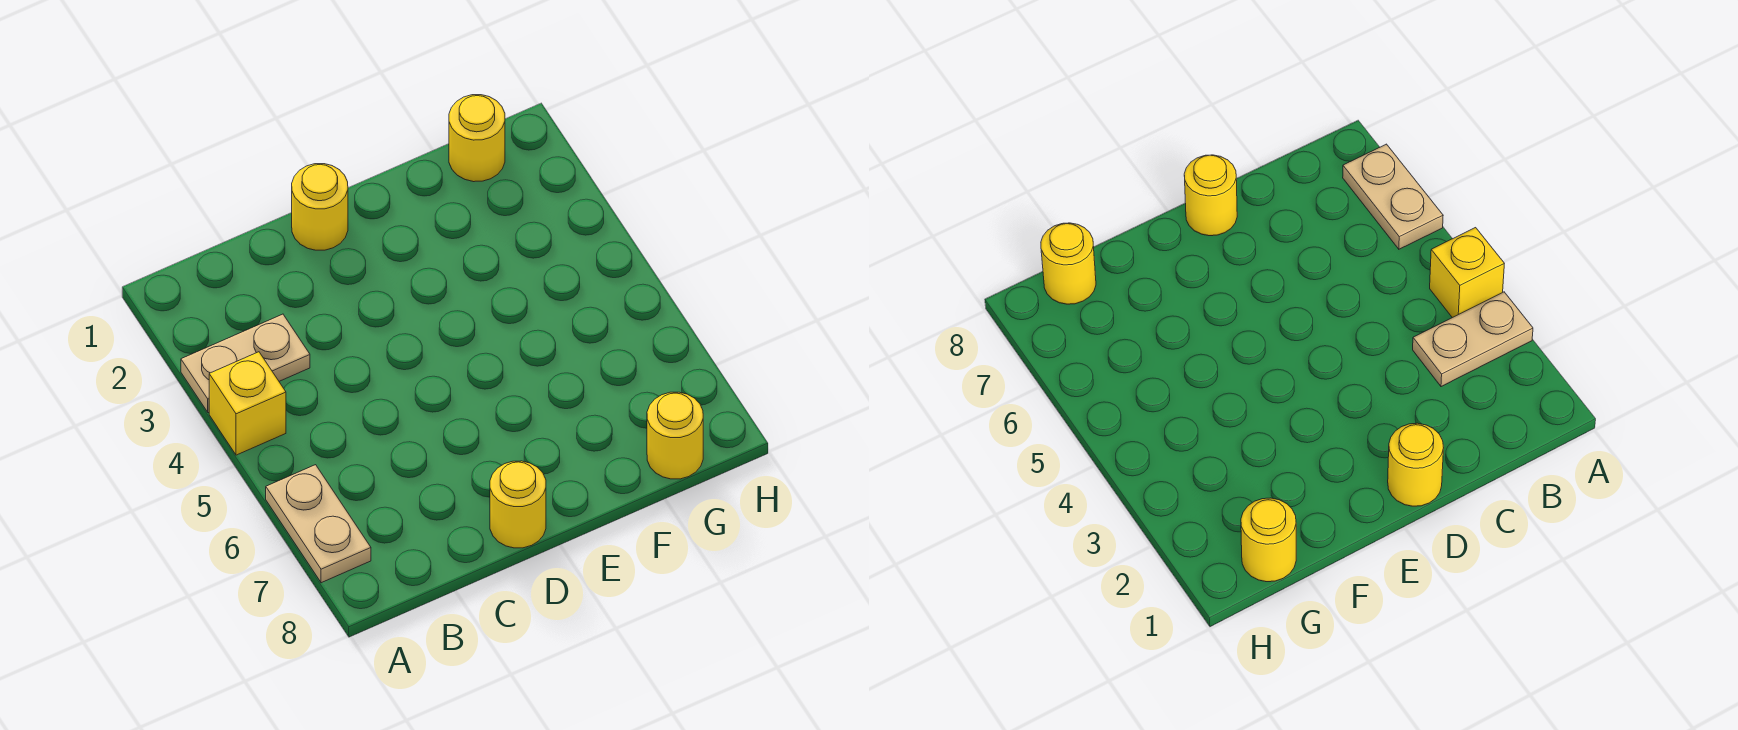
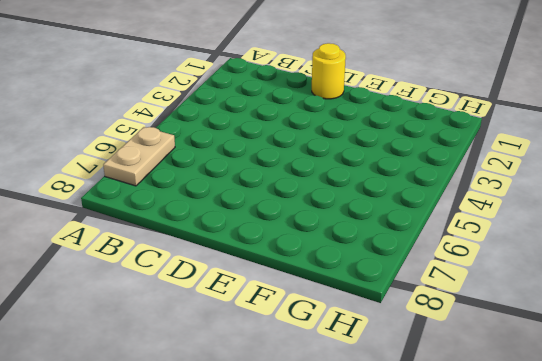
none -> tan 1x2 plate [181,314,310,413]
none -> yellow 1x1 brick [209,352,286,455]

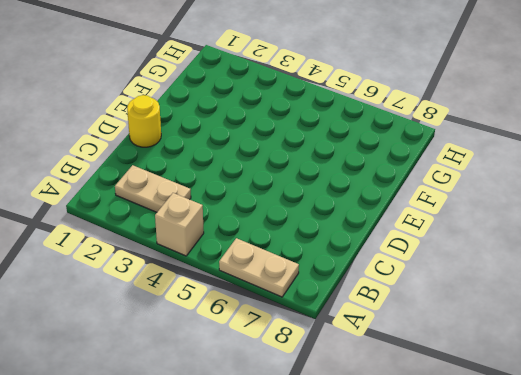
tan 1x1 brick [155,193,204,256] -> yellow 1x1 brick [209,352,286,455]
tan 1x2 plate [115,165,191,212] -> tan 1x2 plate turned to [181,314,310,413]
none -> yellow 1x1 round brick [490,461,546,548]
none -> yellow 1x1 round brick [449,95,505,182]

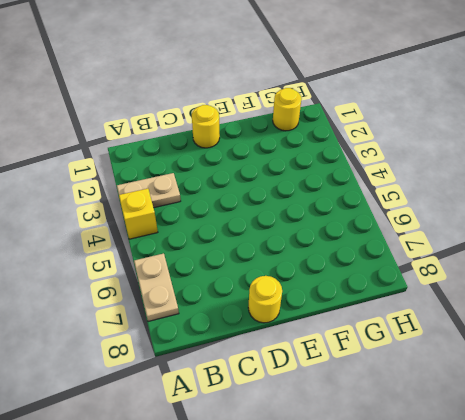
none -> yellow 1x1 round brick [647,392,703,479]

